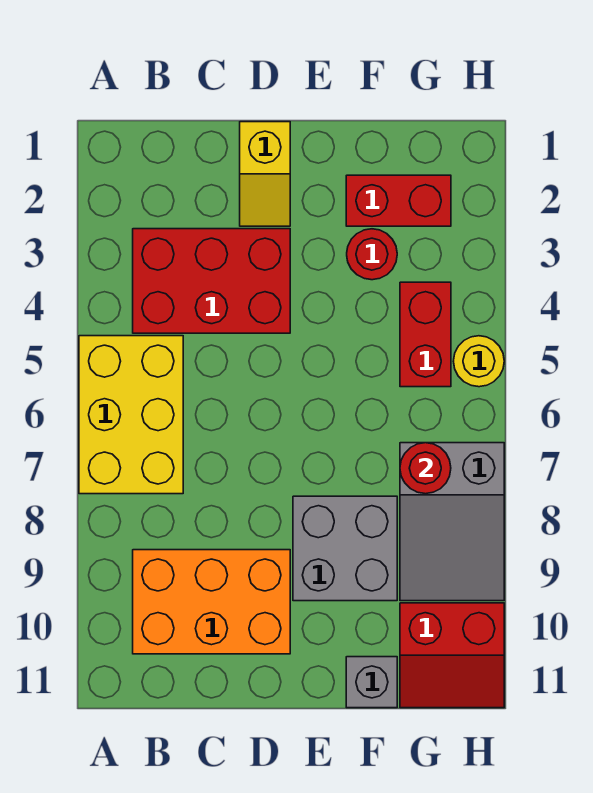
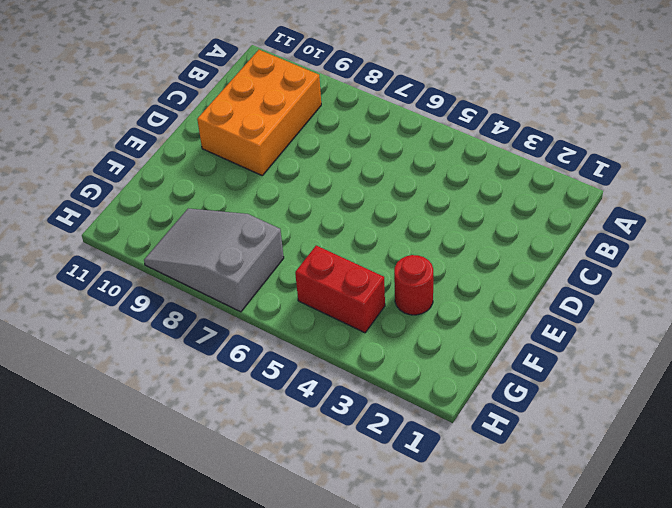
none -> yellow 2x3 brick [79,336,183,494]
none -> red 2x3 brick [133,229,290,333]
none -> yellow 1x2 slope [240,122,290,226]

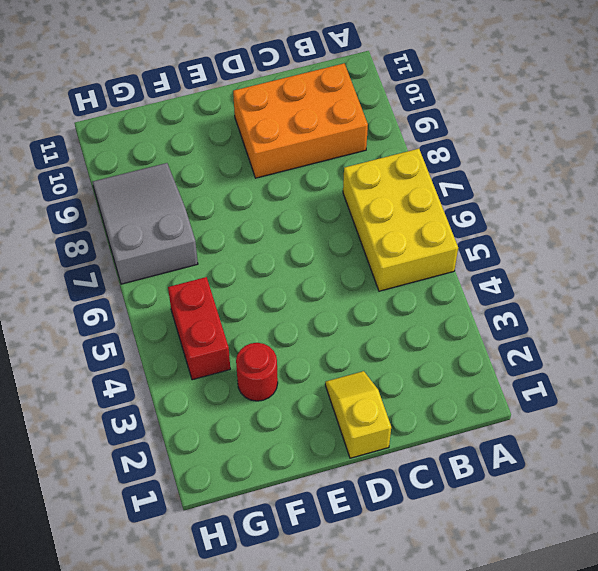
none -> red 2x3 brick [133,229,290,333]
none -> grey 2x2 brick [293,496,397,601]
none -> red 1x2 brick [346,175,451,226]

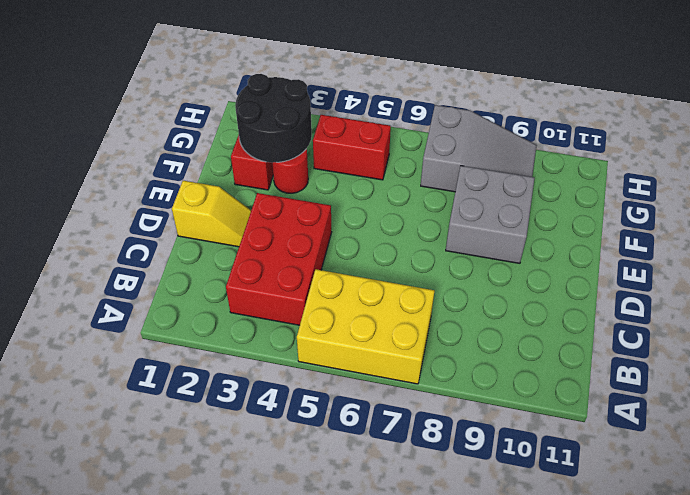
black 2x2 round brick [235,74,312,163] -> none
none -> orange 2x3 brick [133,550,290,654]
none -> grey 1x1 brick [346,657,397,708]
none -> red 2x2 slope [400,603,504,708]

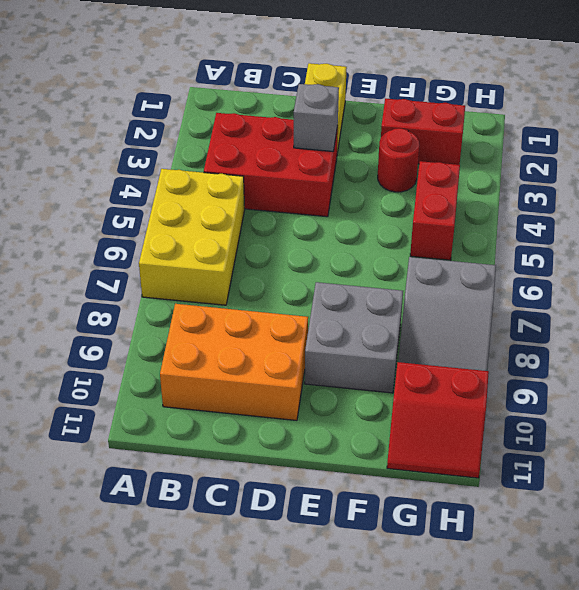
grey 1x1 brick [294,84,339,151] -> grey 1x1 brick moved to [346,657,397,708]
none -> yellow 1x1 round brick [453,336,504,387]
none -> red 1x1 round brick [400,443,451,494]

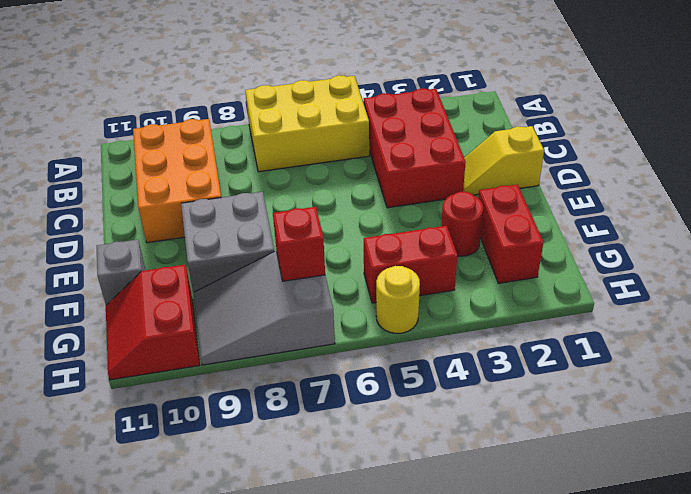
red 1x1 brick [273,207,325,281] -> red 1x1 round brick [400,443,451,494]

